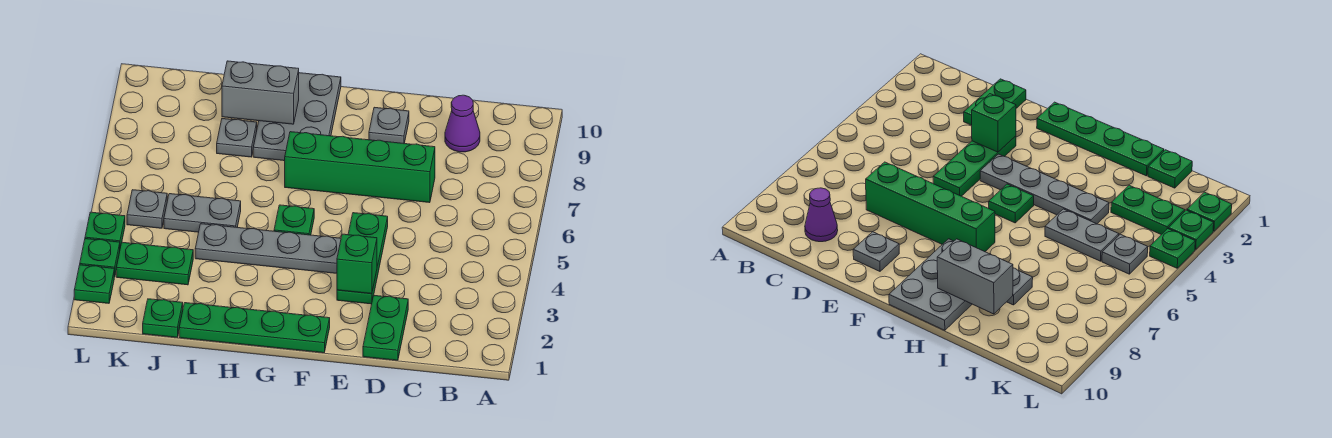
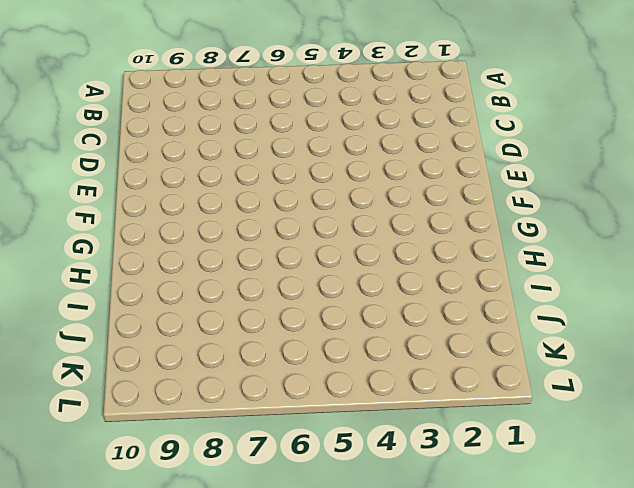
none -> purple 1x1 cone [445,95,480,152]
none -> green 1x2 plate [363,295,408,360]
none -> green 1x4 brick [285,132,435,203]

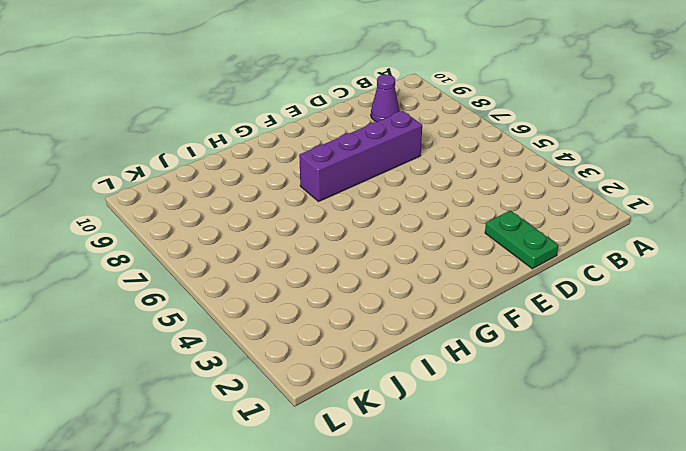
purple 1x4 brick [299,111,422,201] -> green 1x4 brick [285,132,435,203]
none -> green 1x3 plate [337,213,388,304]
none -> grey 1x1 plate [369,107,409,143]
none -> green 1x4 plate [179,303,330,353]

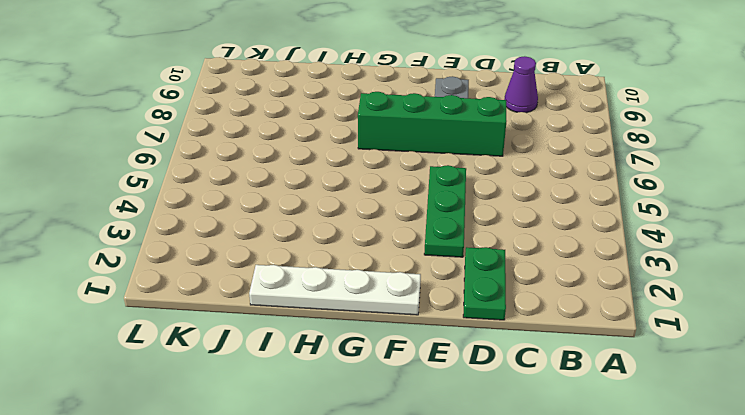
white 1x4 plate [249,265,421,315] -> green 1x4 plate [179,303,330,353]
none -> grey 1x4 plate [195,224,341,273]
none -> green 1x1 plate [274,205,314,235]
none -> grey 2x3 plate [253,73,341,161]

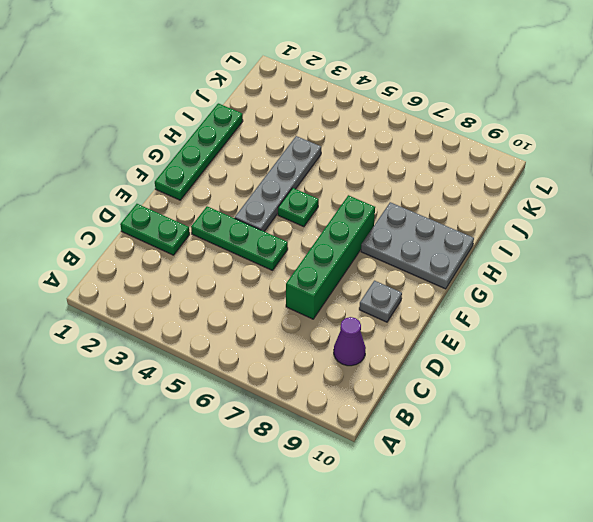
none -> grey 1x2 plate [164,194,241,232]
none -> grey 1x1 plate [217,119,257,157]
none -> green 1x1 plate [143,299,183,337]

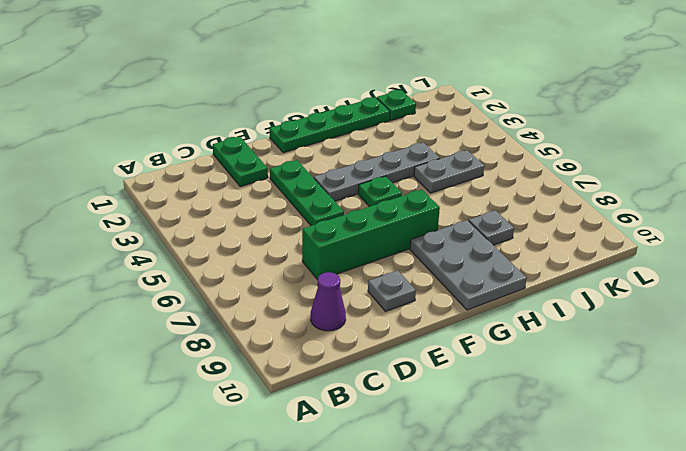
none -> green 1x2 plate [116,242,193,285]
none -> grey 1x1 plate [127,190,167,228]
none -> green 1x1 plate [74,265,114,303]

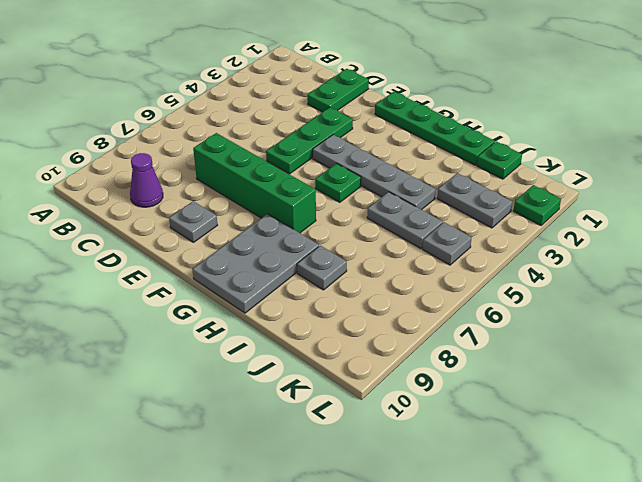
grey 1x2 plate [437,173,512,228] -> green 1x2 plate [116,242,193,285]
none -> green 1x1 plate [80,239,120,277]
none -> green 1x1 plate [85,212,125,248]
none -> green 1x1 brick [337,234,377,294]

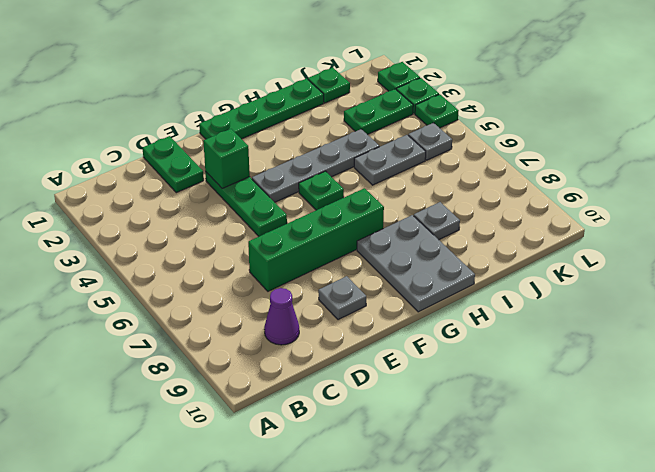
none -> grey 1x2 brick [222,61,299,124]

